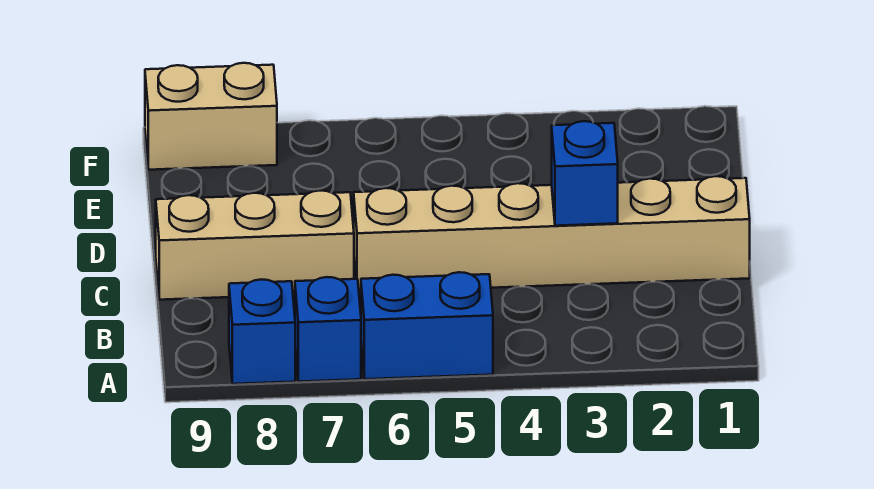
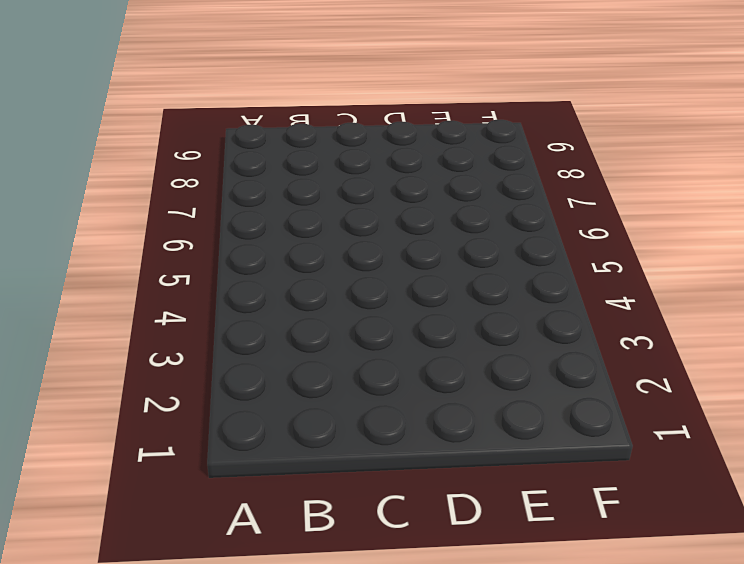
none -> blue 1x2 brick [361,272,493,379]
none -> blue 1x1 brick [295,277,361,382]

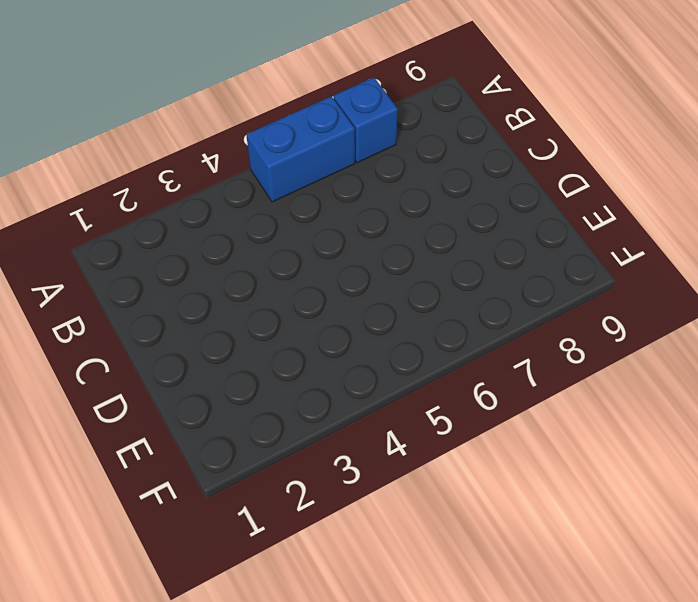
none -> blue 1x1 brick [229,280,295,384]
none -> tan 1x6 brick [354,176,750,292]

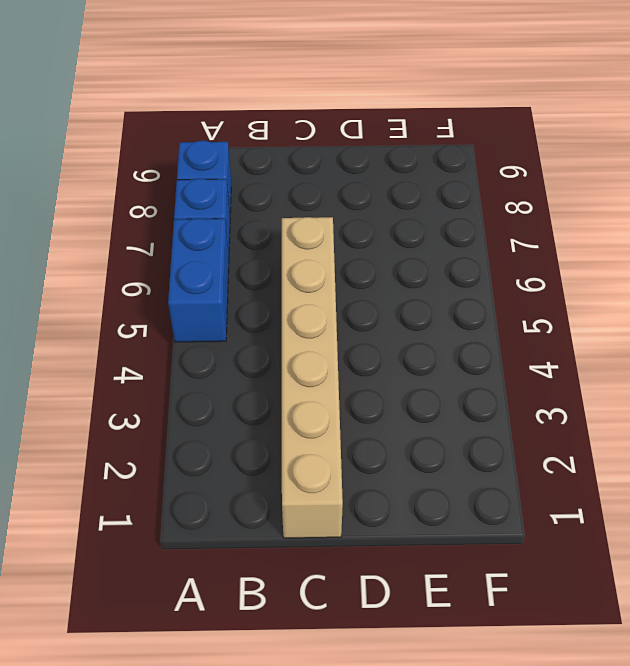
none -> tan 1x3 brick [156,191,354,300]
none -> tan 1x2 brick [145,63,277,170]

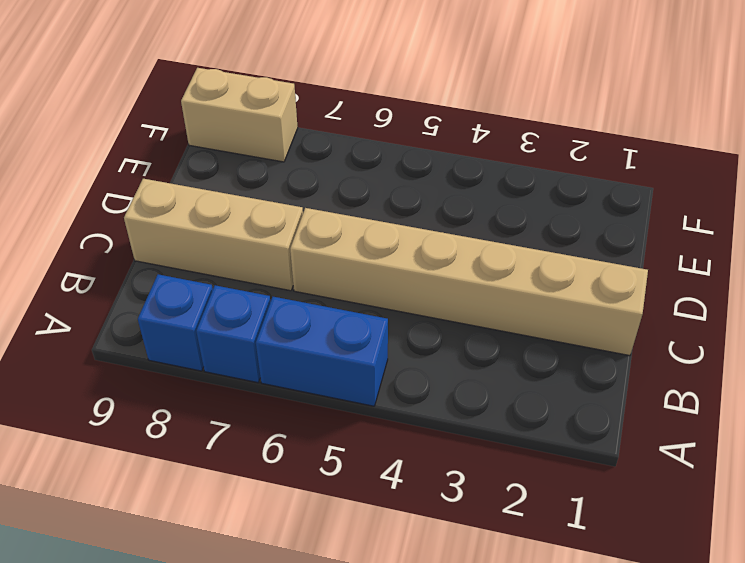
none -> blue 1x1 brick [552,121,618,226]

